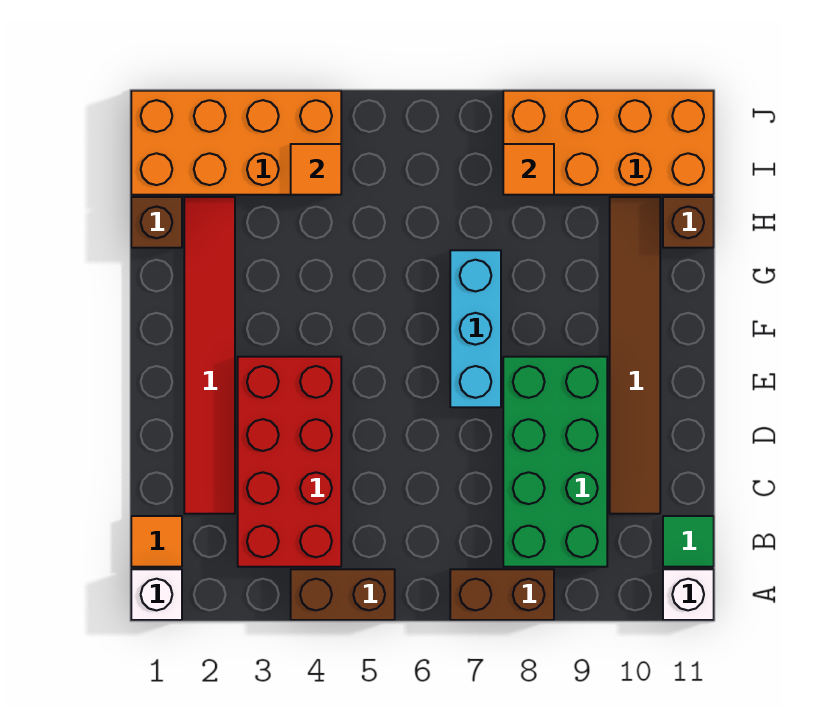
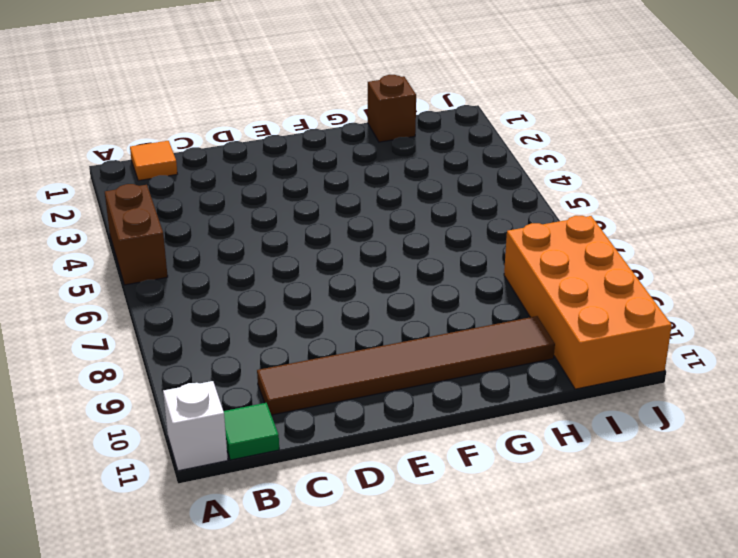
none -> white 1x1 brick [131,569,182,620]
none -> brown 1x2 brick [450,569,554,620]
none -> red 2x4 brick [238,357,341,567]

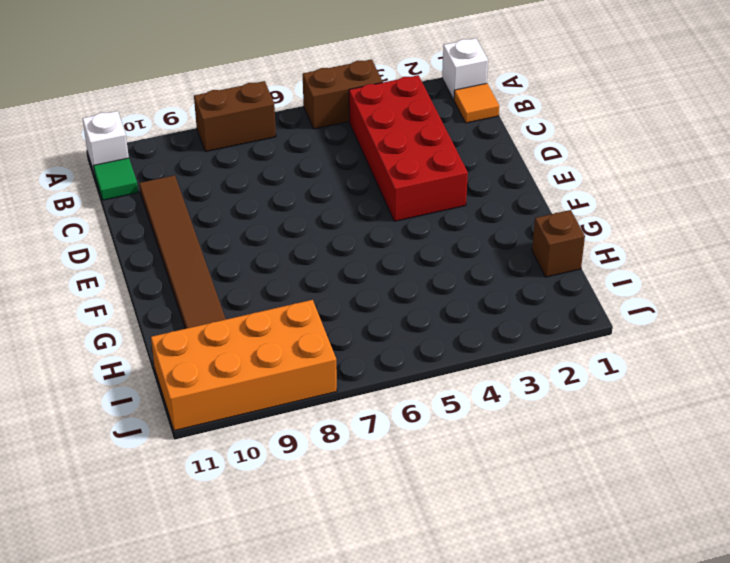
none -> green 2x4 brick [503,357,607,567]
none -> red 1x6 tile [184,197,235,514]
none -> cyan 1x3 brick [450,250,501,407]

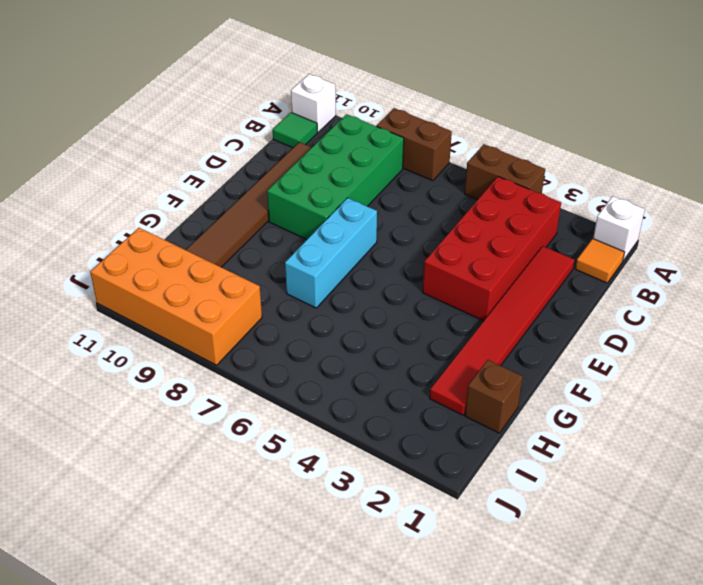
none -> brown 1x1 brick [663,197,714,248]
none -> orange 2x4 brick [131,91,341,195]
none -> orange 1x1 tile [291,144,341,195]

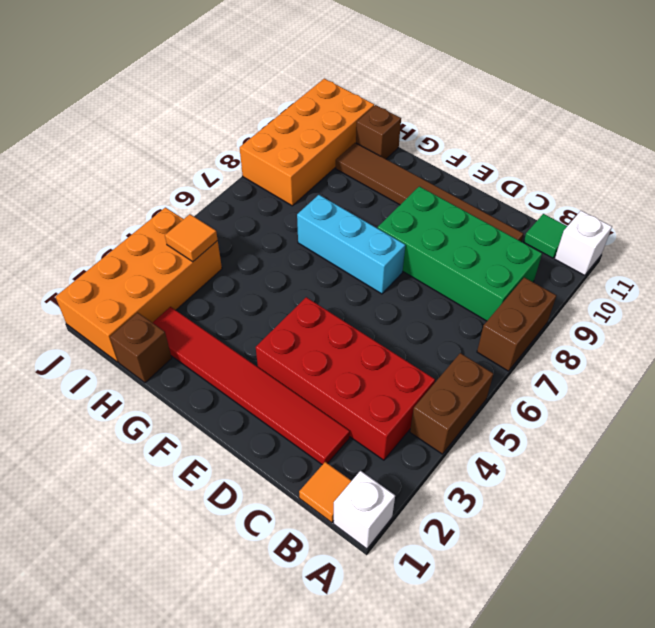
none -> orange 1x1 tile [503,144,554,195]

